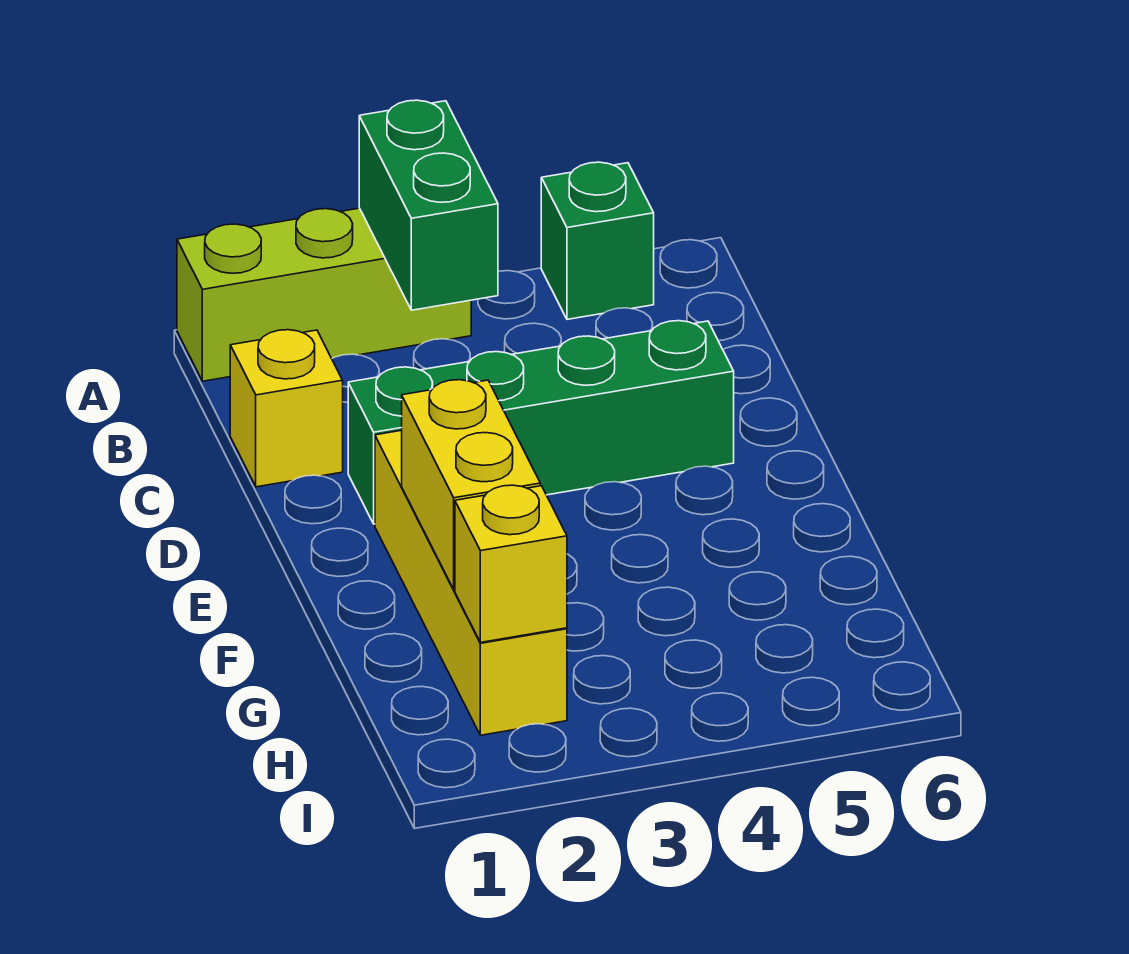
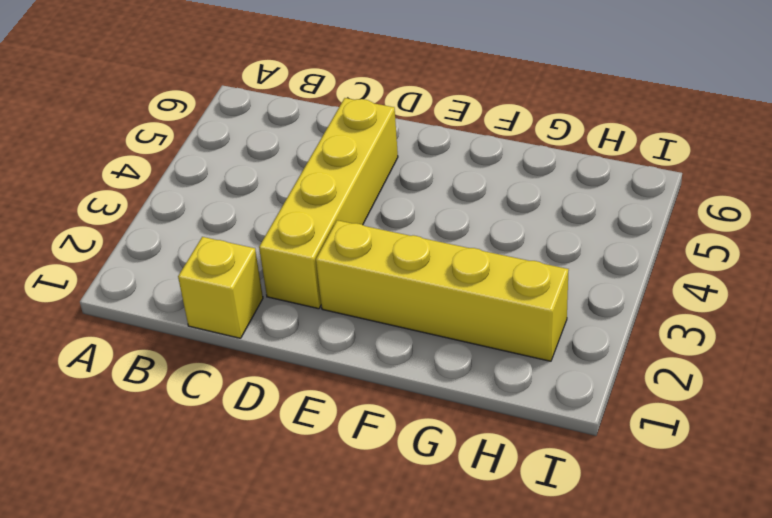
yellow 1x4 brick [259,98,398,309] -> green 1x4 brick [348,321,734,524]
none -> lime 1x3 brick [177,208,471,381]
none -> green 1x1 brick [541,162,654,319]

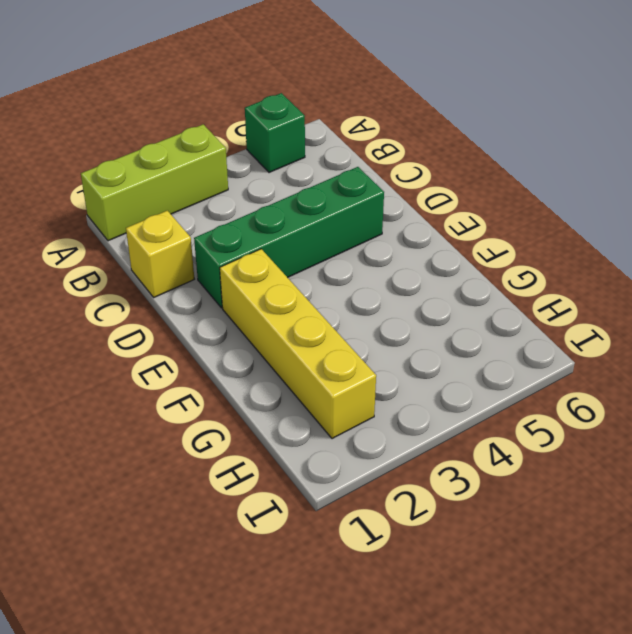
none -> green 1x2 brick [359,100,498,310]
none -> yellow 1x2 brick [402,380,540,590]

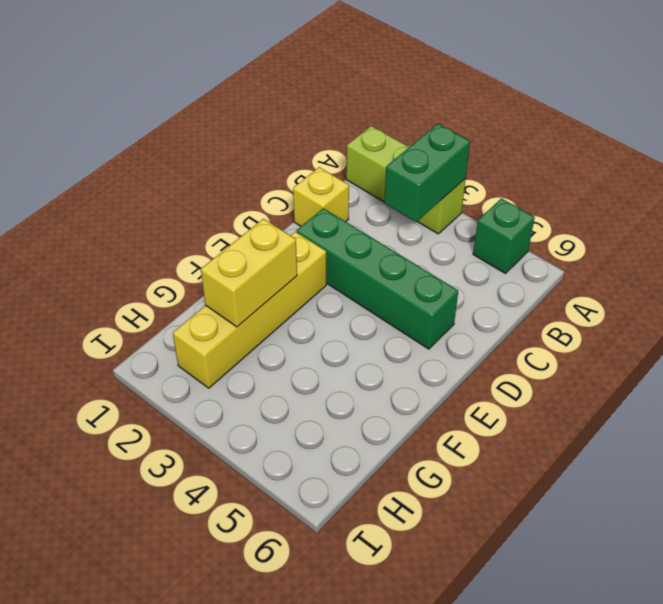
none -> yellow 1x1 brick [455,485,567,642]

